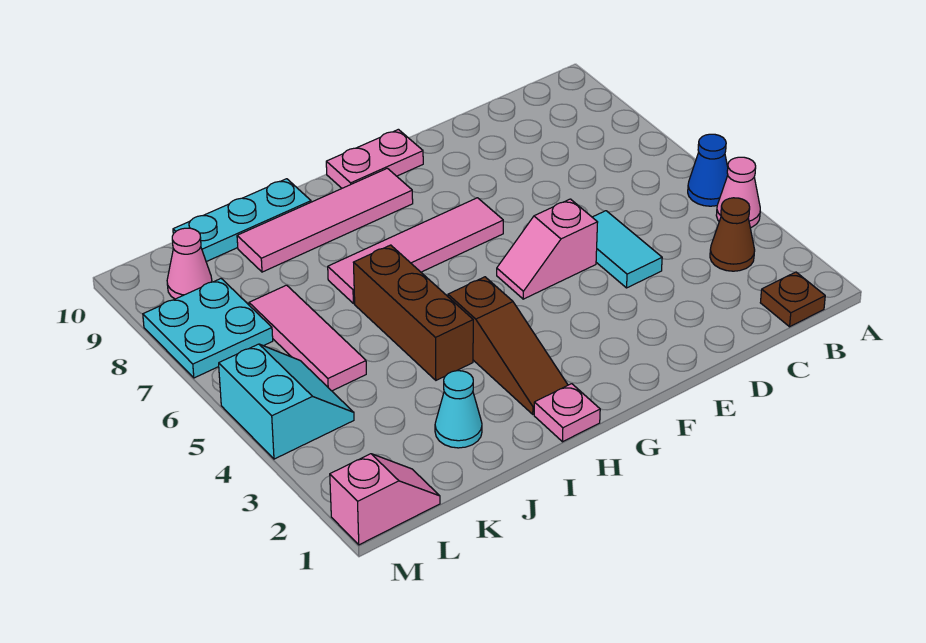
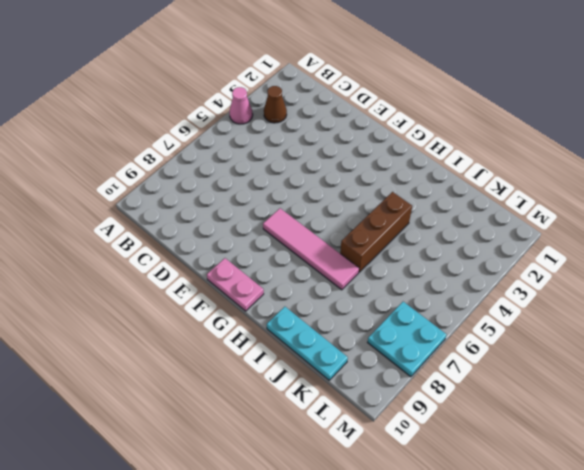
none -> blue 1x1 cone [688,134,728,206]
none -> brown 1x1 plate [760,272,825,327]
none -> cyan 1x2 tile [592,211,662,288]

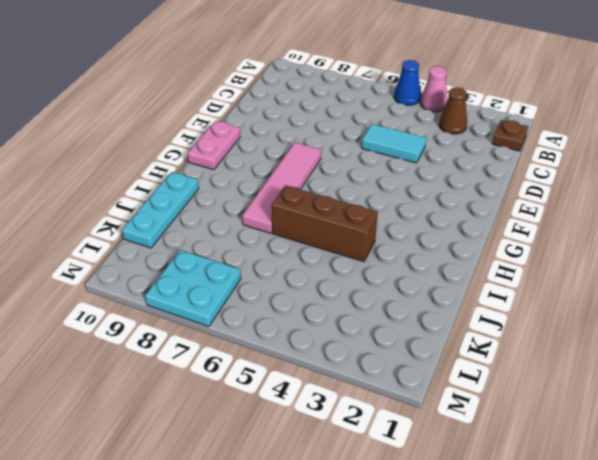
none -> pink 1x2 slope [497,199,598,299]
none -> pink 1x4 tile [237,168,413,272]
none -> pink 1x1 plate [534,384,600,442]

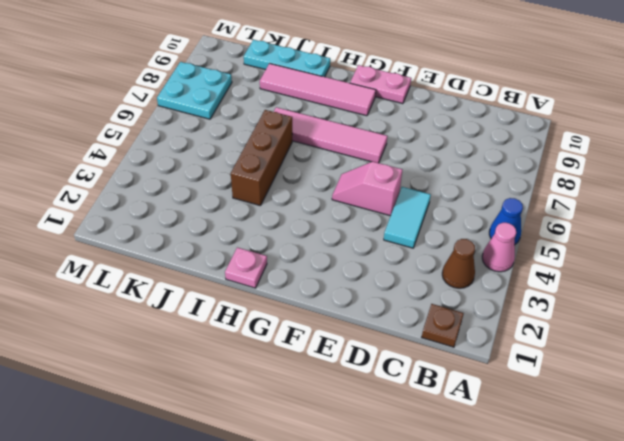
none -> brown 1x3 slope [448,277,568,414]
none -> cyan 1x1 cone [435,371,482,448]
none -> pink 1x3 tile [249,285,366,391]

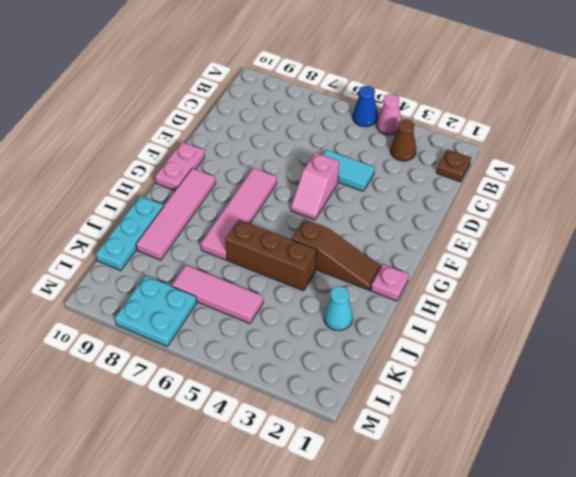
none -> pink 1x2 slope [330,454,440,545]
none -> cyan 2x2 slope [219,344,354,459]
none -> pink 1x1 cone [167,228,212,299]

